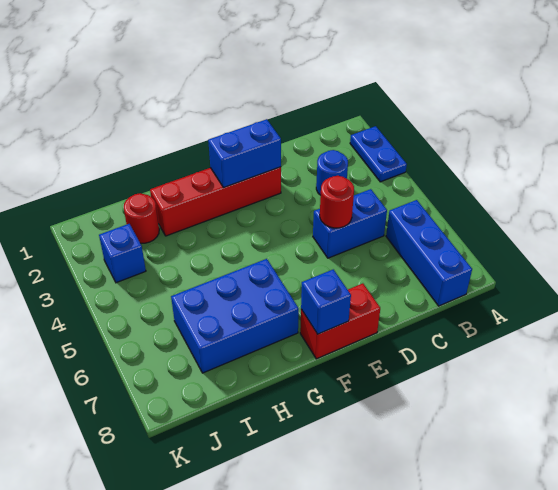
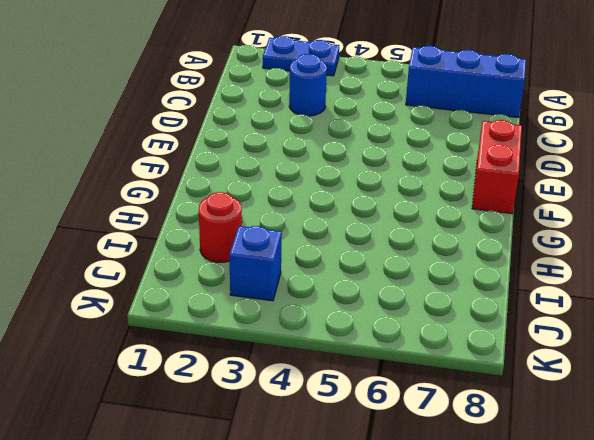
none -> blue 1x2 brick [313,189,387,258]
none -> red 1x4 brick [150,167,281,236]
none -> blue 2x3 brick [171,259,299,373]

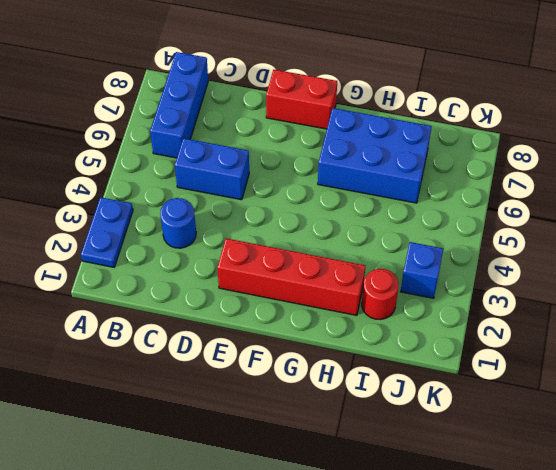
none -> red 1x1 round brick [320,176,354,228]
none -> blue 1x2 brick [208,119,281,188]
none -> blue 1x1 brick [301,269,351,334]

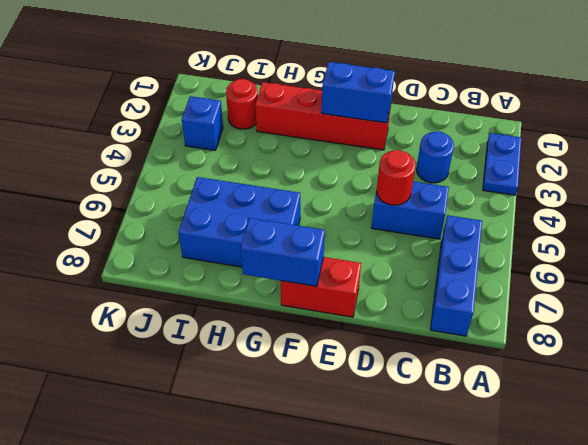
blue 1x2 brick [241,218,325,287] -> blue 1x1 brick [301,269,351,334]

